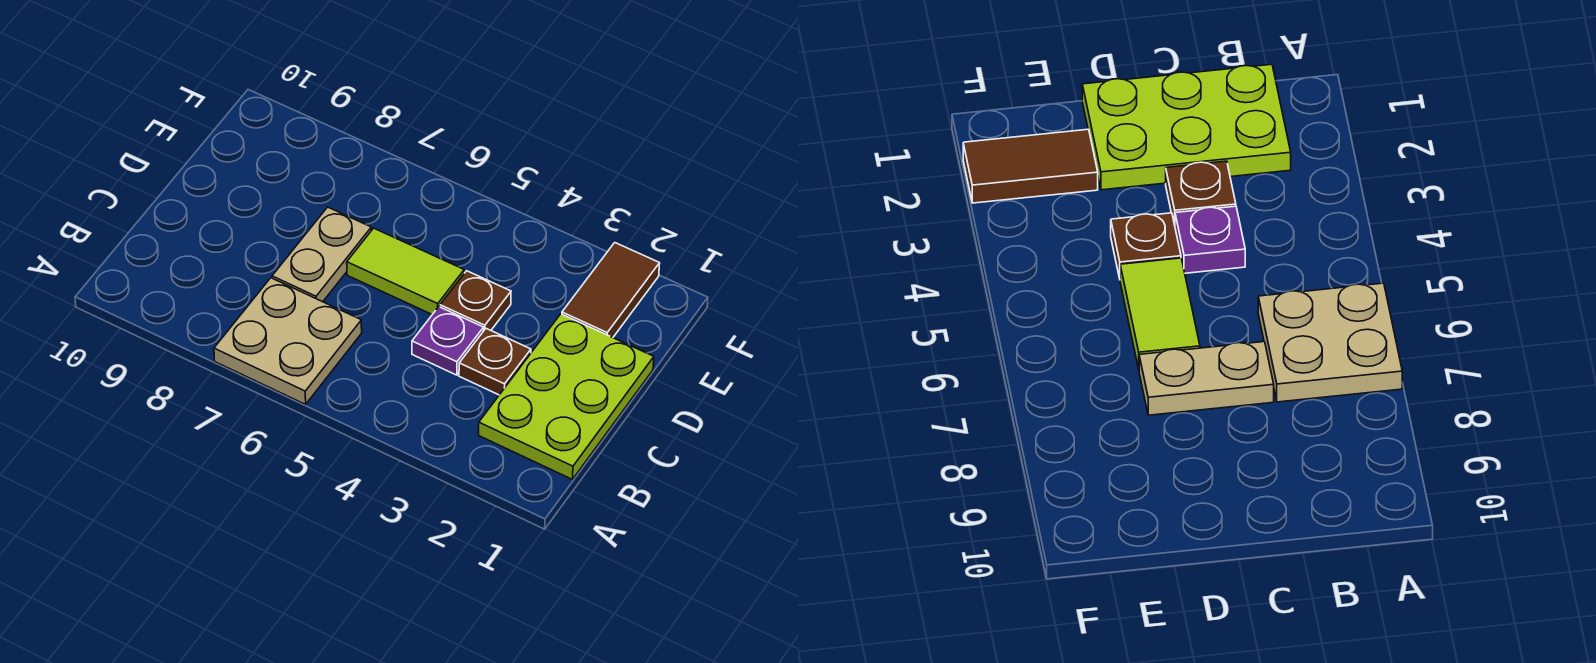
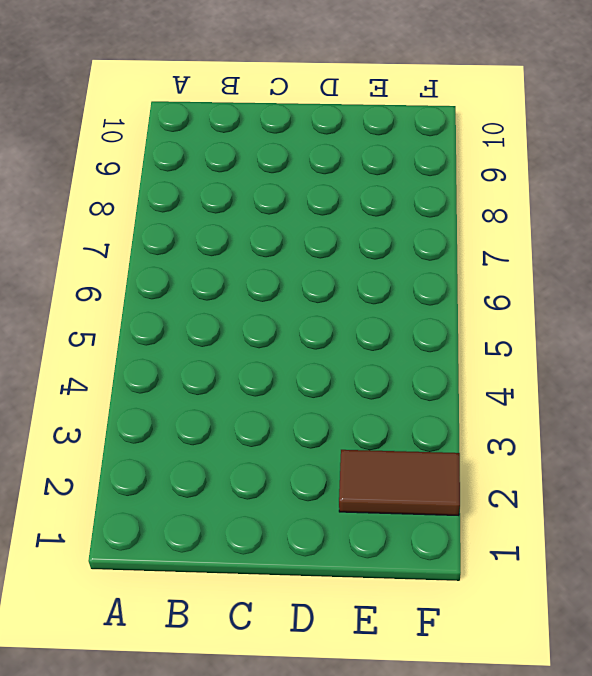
none -> tan 2x2 plate [214,278,362,404]
none -> lime 2x3 plate [479,314,654,479]

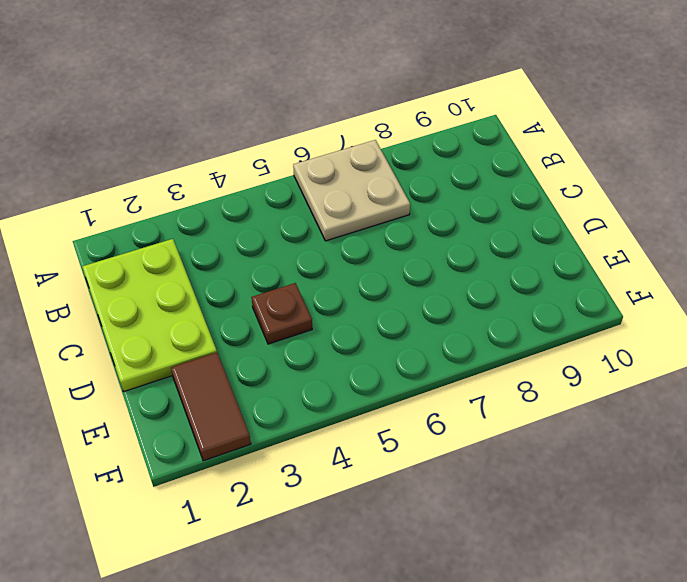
none -> brown 1x1 plate [459,329,531,395]
none -> purple 1x1 plate [412,307,484,375]

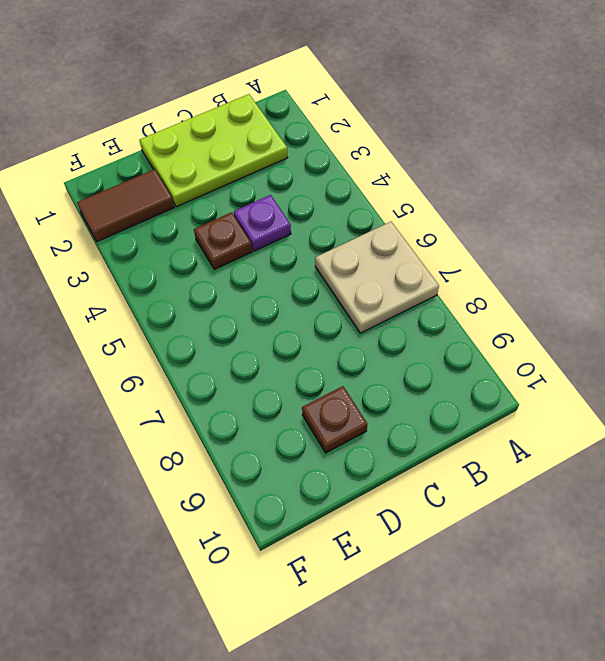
brown 1x1 plate [302,386,367,453] -> brown 1x1 plate moved to [459,329,531,395]
none -> tan 1x2 plate [272,207,371,302]
none -> lime 1x2 tile [347,228,464,314]

